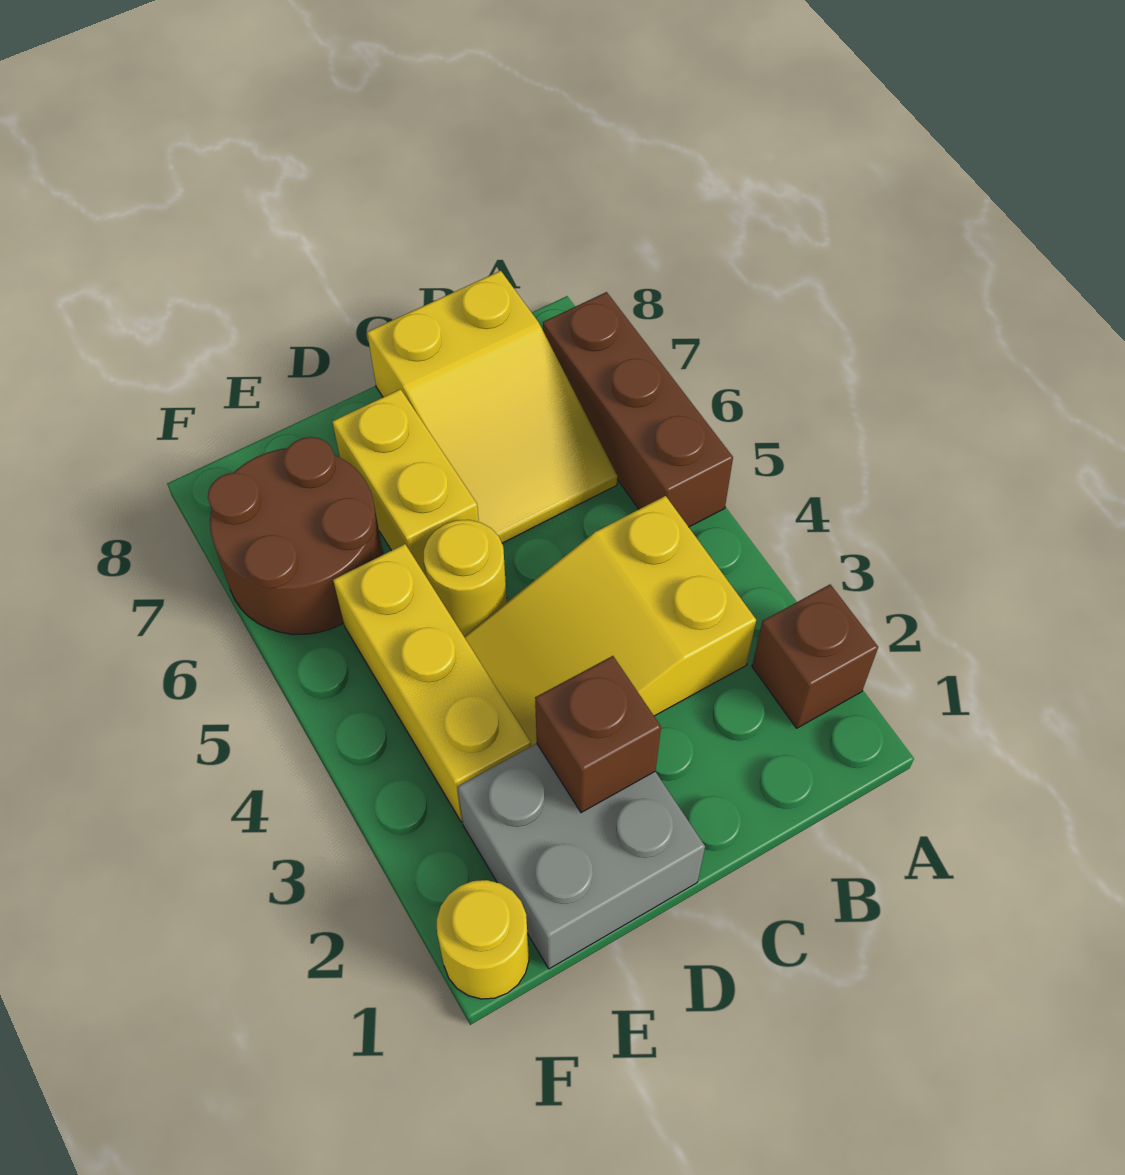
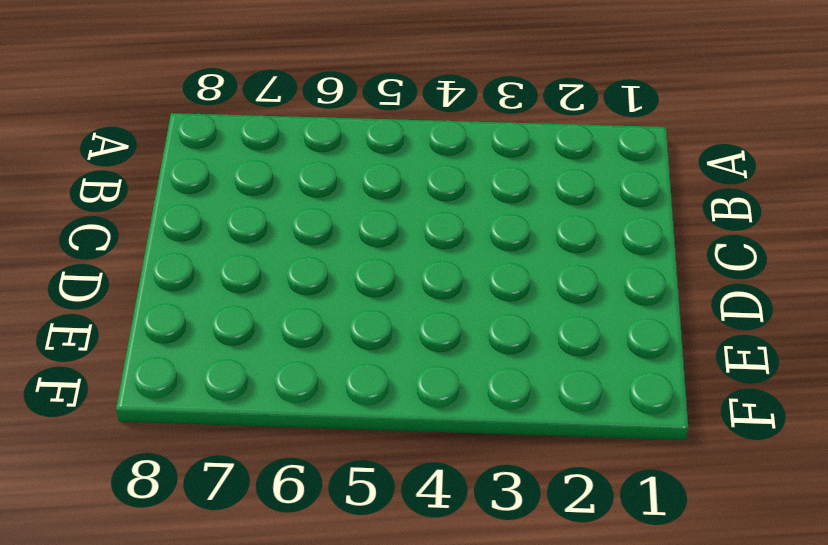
none -> brown 1x1 brick [752,585,878,728]
none -> brown 1x3 brick [543,292,733,527]

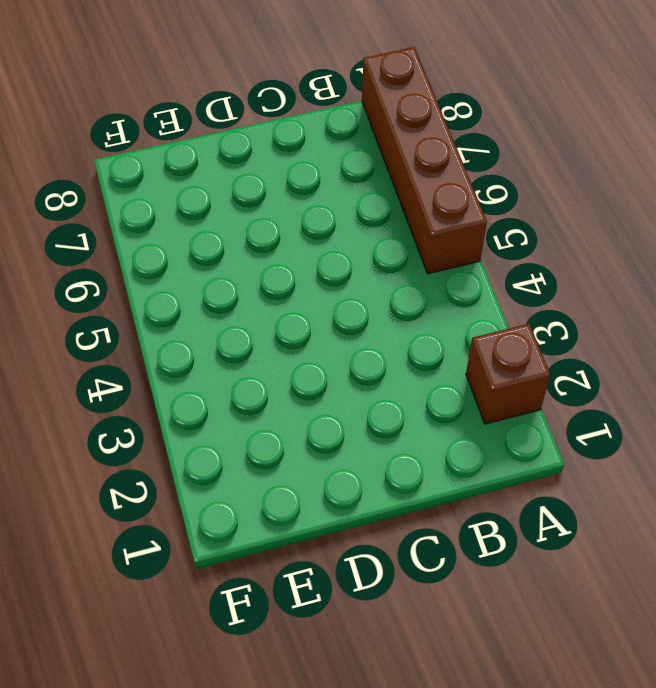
brown 1x4 brick [362,47,487,274] -> brown 1x3 brick [543,292,733,527]
none -> yellow 2x3 slope [464,496,756,746]
none -> yellow 2x3 slope [367,271,618,543]

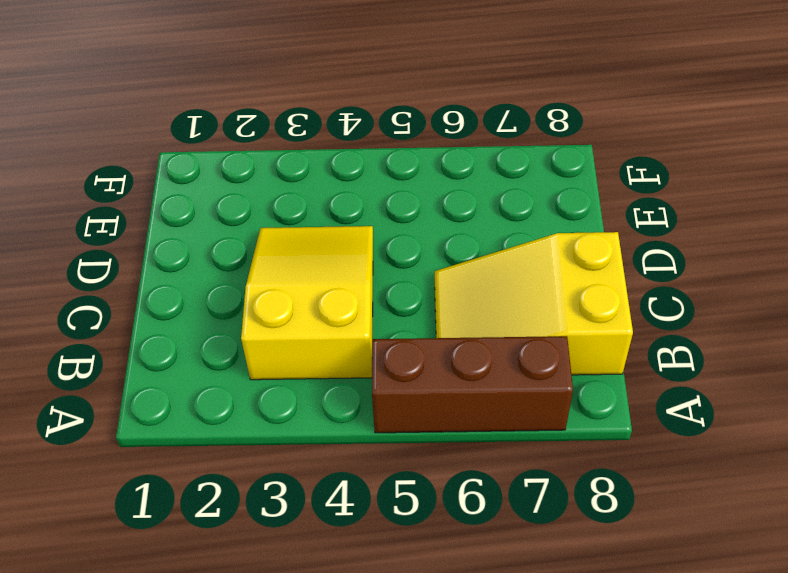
none -> brown 1x1 brick [752,585,878,728]
none -> grey 2x2 brick [458,744,705,969]

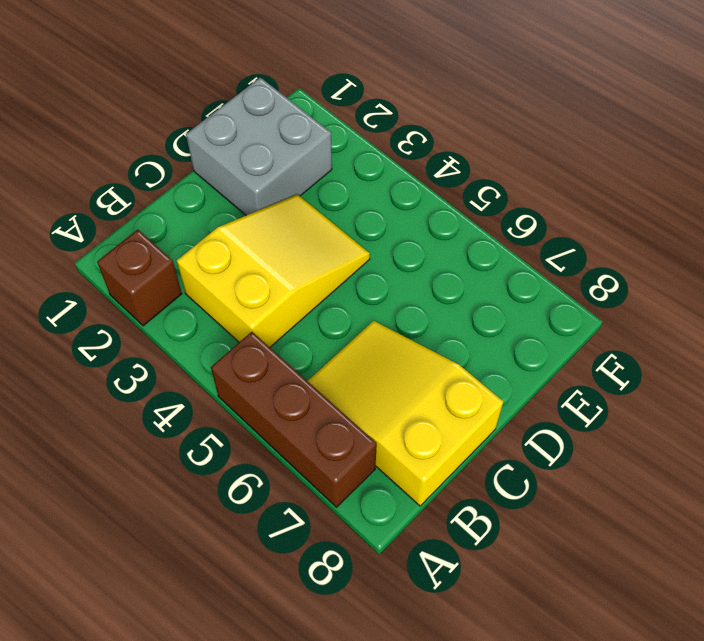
none -> yellow 1x1 round brick [424,520,507,636]
none -> yellow 1x2 brick [332,389,479,576]

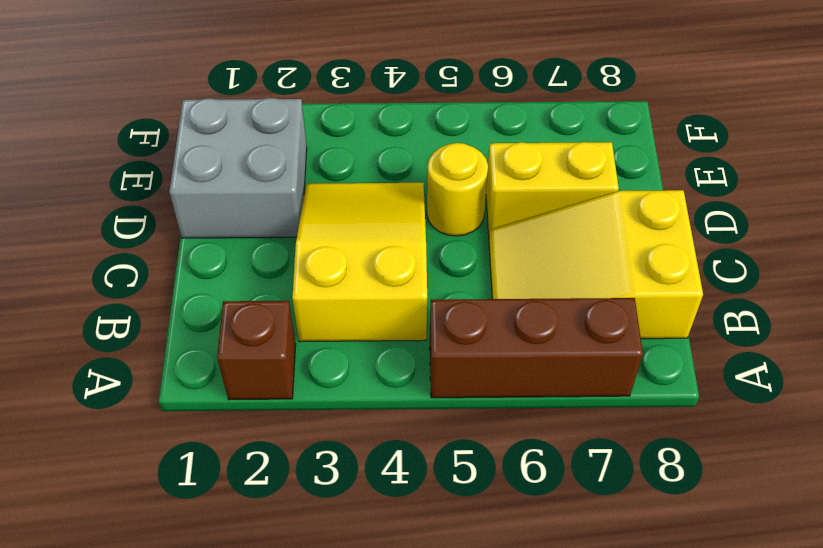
none -> yellow 1x3 brick [333,544,531,822]
none -> brown 2x2 round brick [208,437,383,634]

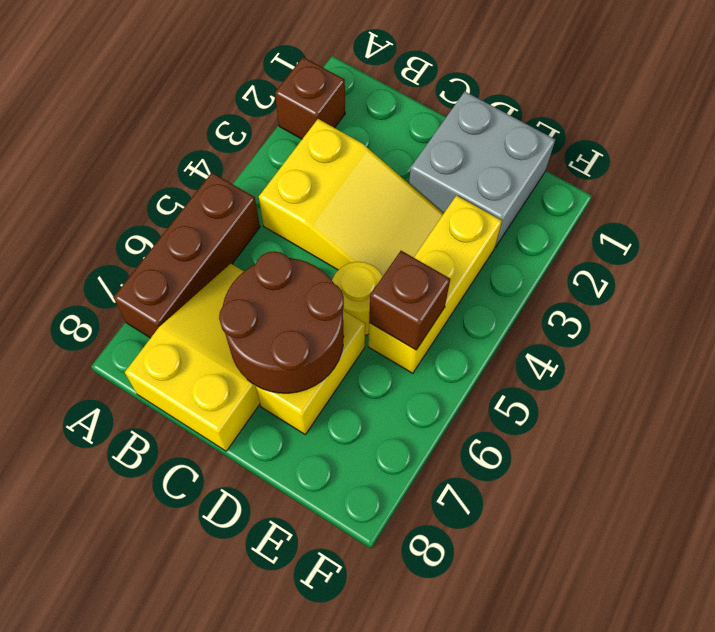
brown 2x2 round brick [219,251,344,393] -> brown 2x2 round brick moved to [208,437,383,634]
brown 1x1 brick [369,251,450,350] -> brown 1x1 brick moved to [535,656,661,813]
none -> yellow 1x1 round brick [437,880,529,999]

